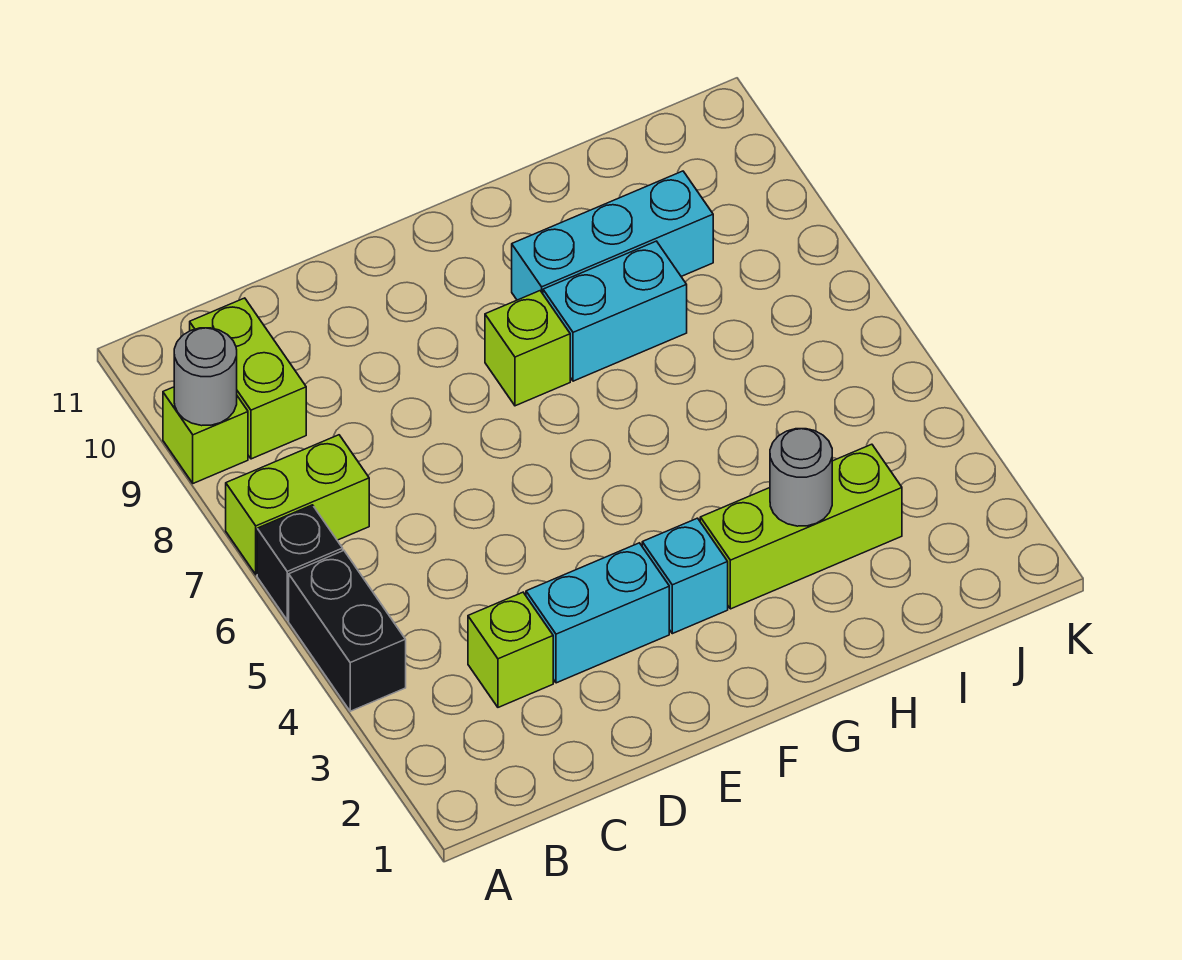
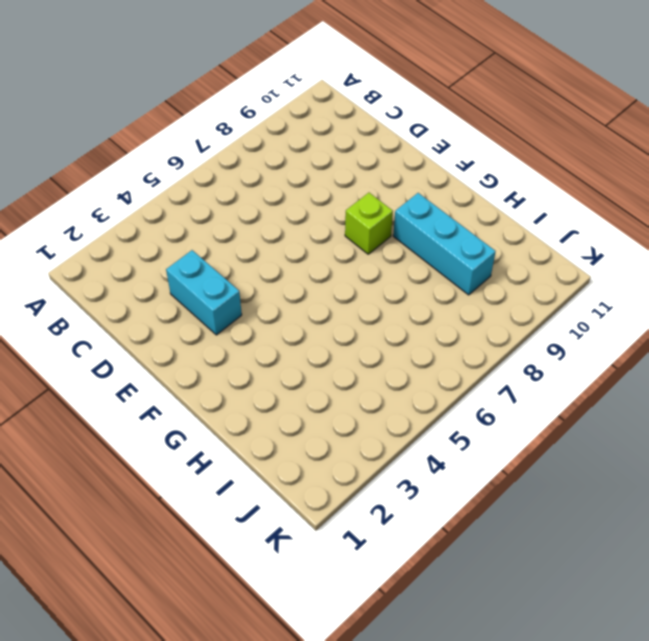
none -> black 1x2 brick [289,551,406,711]
none -> black 1x1 brick [257,505,343,620]
none -> lime 1x2 brick [226,435,369,575]

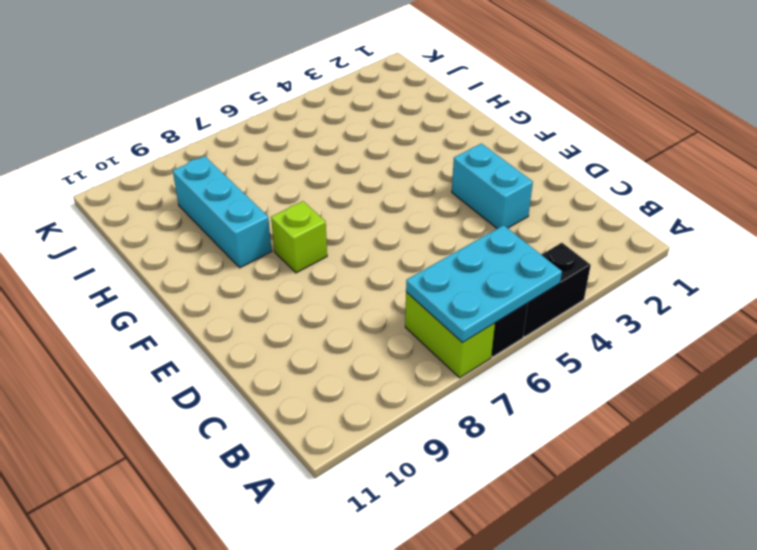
cyan 2x3 plate [406,225,562,342] -> none
none -> lime 1x1 brick [163,387,248,483]
none -> lime 1x2 brick [190,298,306,459]
none -> lime 1x1 brick [468,592,553,707]

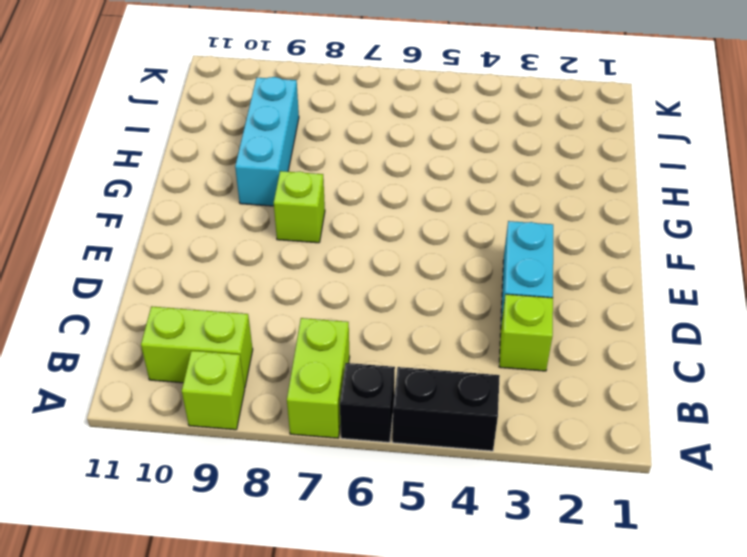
none -> cyan 1x1 brick [642,518,728,634]
none -> lime 1x3 brick [700,444,902,609]
none -> cyan 1x2 brick [543,241,687,381]

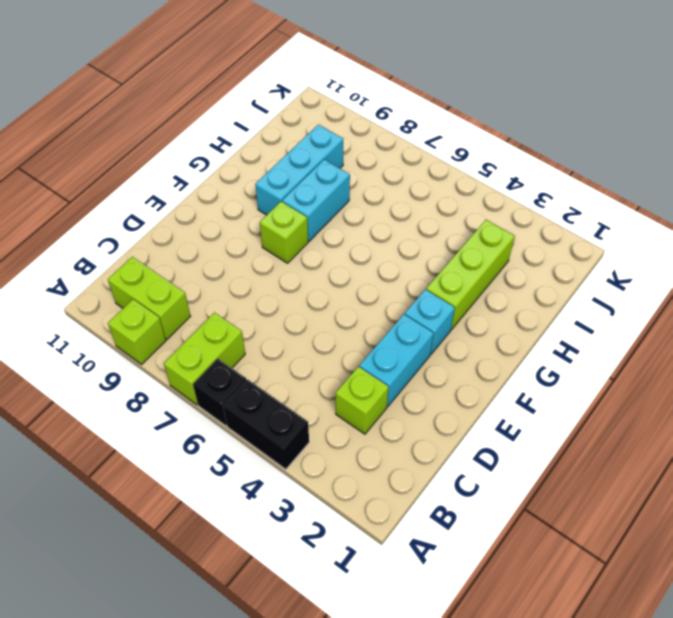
none -> grey 1x1 round brick [174,328,237,426]
none -> grey 1x1 round brick [770,429,832,526]

